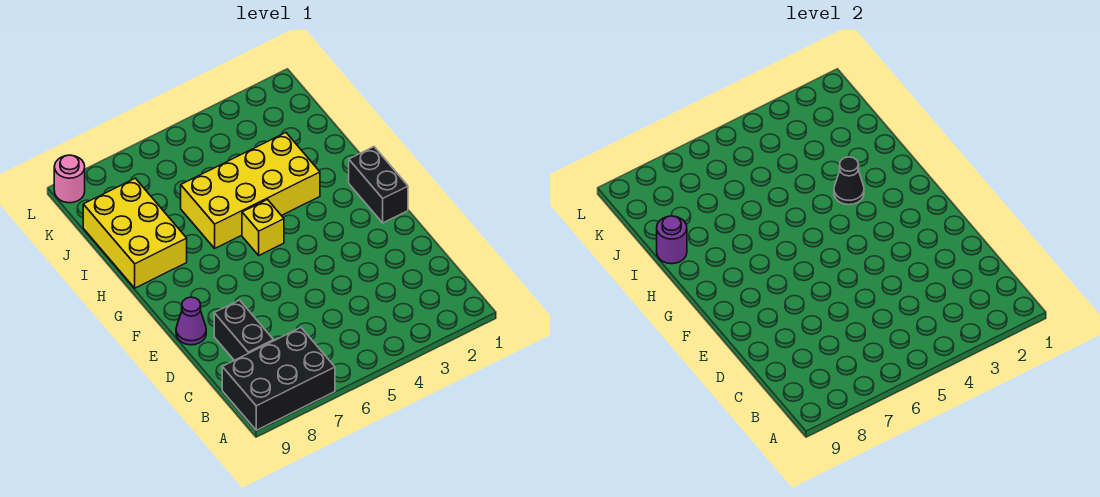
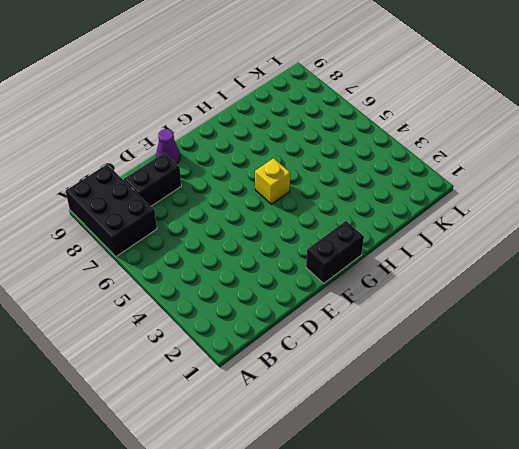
none -> yellow 2x4 brick [181,133,320,248]
none -> yellow 2x3 brick [83,178,187,288]

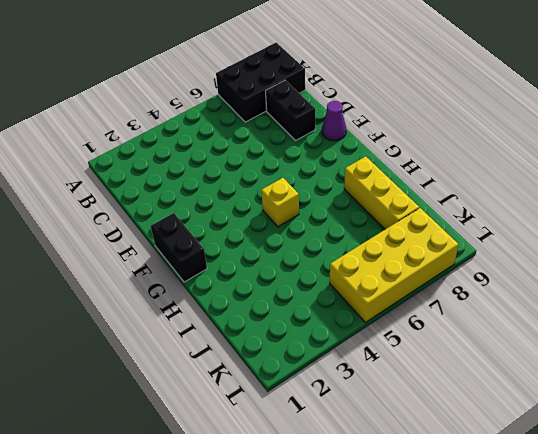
yellow 1x3 brick [344,156,419,229] -> yellow 2x3 brick [83,178,187,288]
yellow 2x4 brick [330,208,458,322] -> yellow 2x4 brick moved to [181,133,320,248]
none -> pink 1x1 round brick [54,155,85,203]
none -> black 1x1 cone [834,157,864,205]

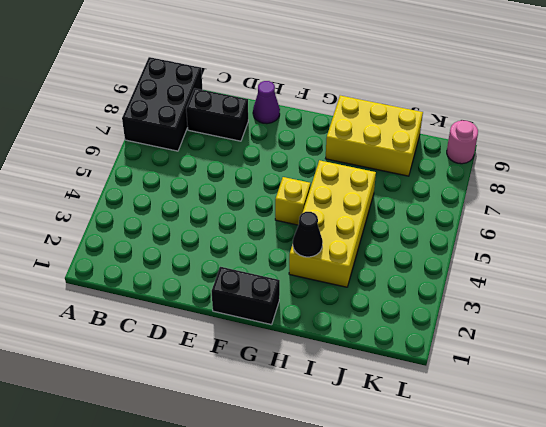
none -> purple 1x1 round brick [657,216,687,264]

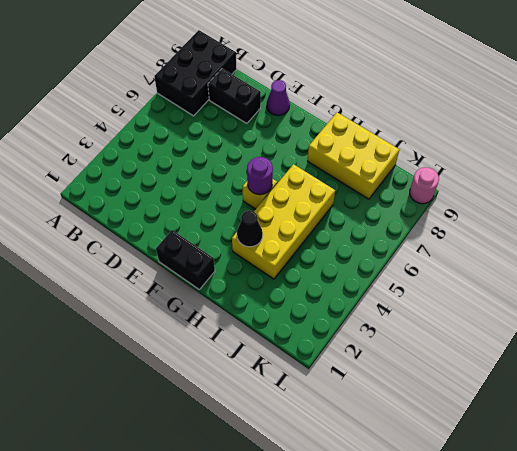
purple 1x1 round brick [247,157,273,195] -> purple 1x1 round brick moved to [657,216,687,264]

